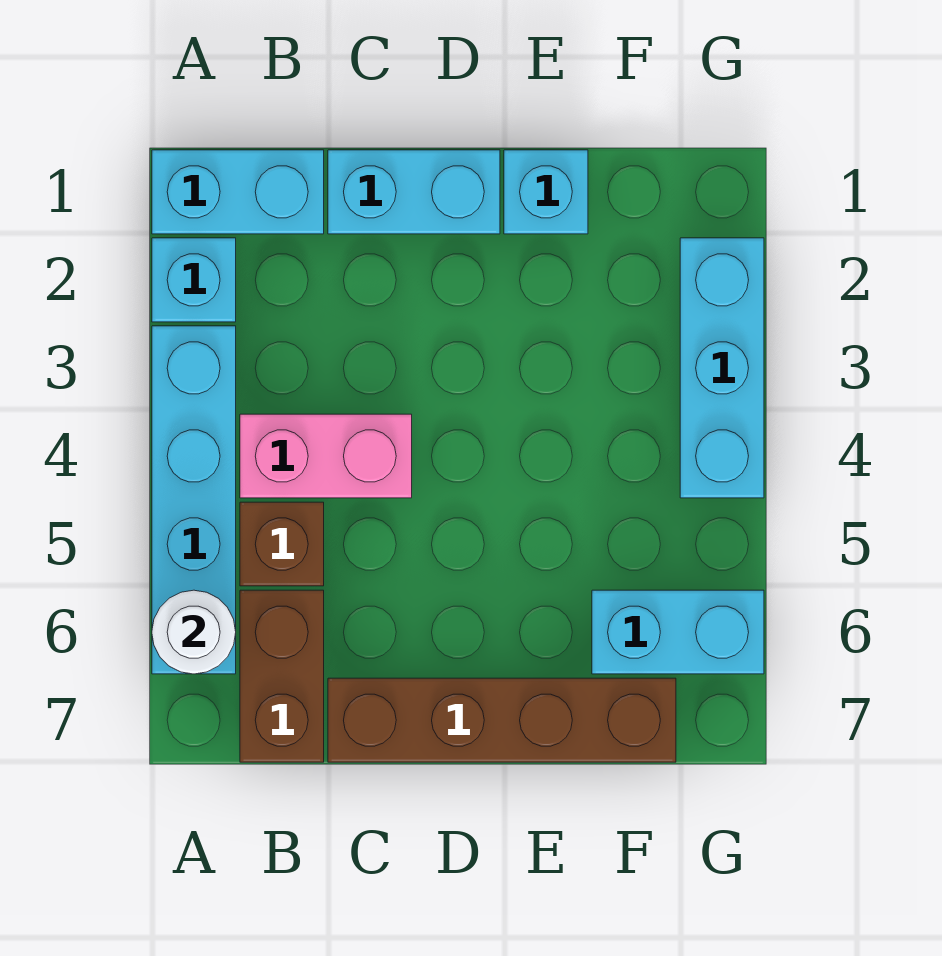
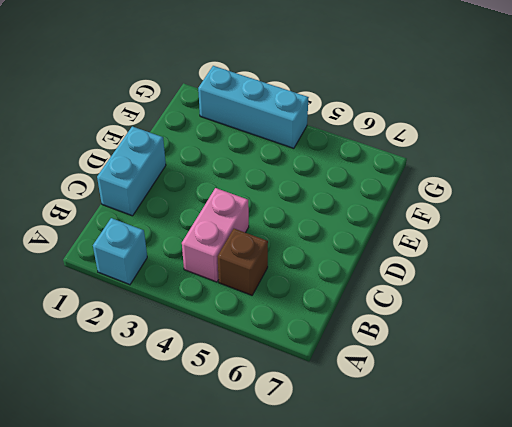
none -> cyan 1x2 brick [152,150,324,234]
none -> cyan 1x4 brick [152,326,236,674]
none -> brown 1x2 brick [240,590,324,762]

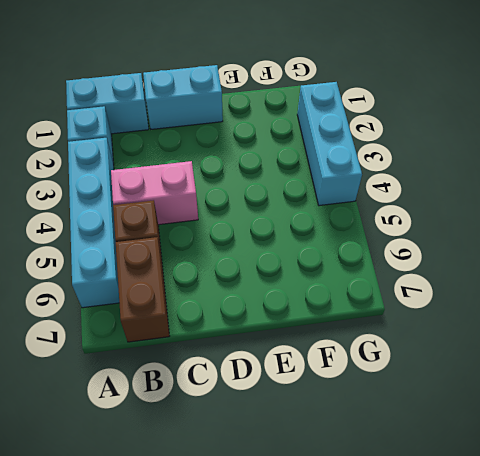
none -> brown 1x4 brick [328,678,676,762]
none -> cyan 1x1 brick [504,150,588,234]
none -> cyan 1x2 brick [592,590,764,674]

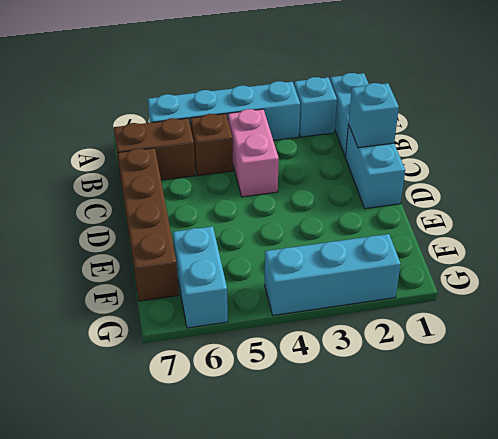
cyan 1x1 brick [349,83,399,148] -> cyan 1x1 brick moved to [504,150,588,234]
none -> white 1x1 round brick [152,590,236,674]

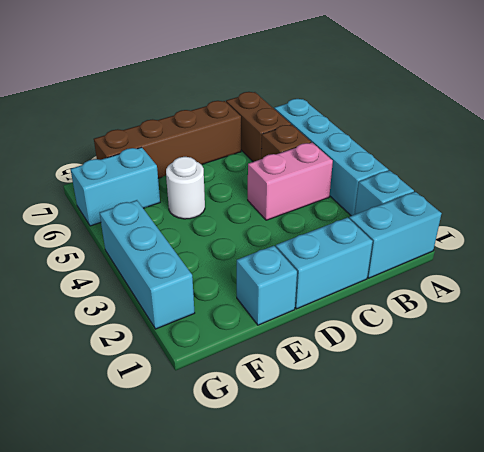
white 1x1 round brick [166,157,205,219] -> white 1x1 round brick moved to [152,590,236,674]

